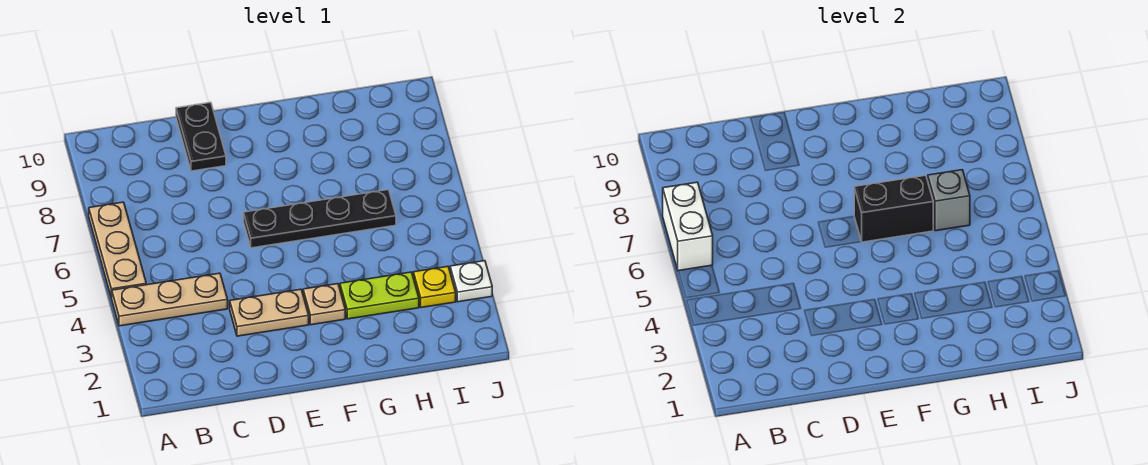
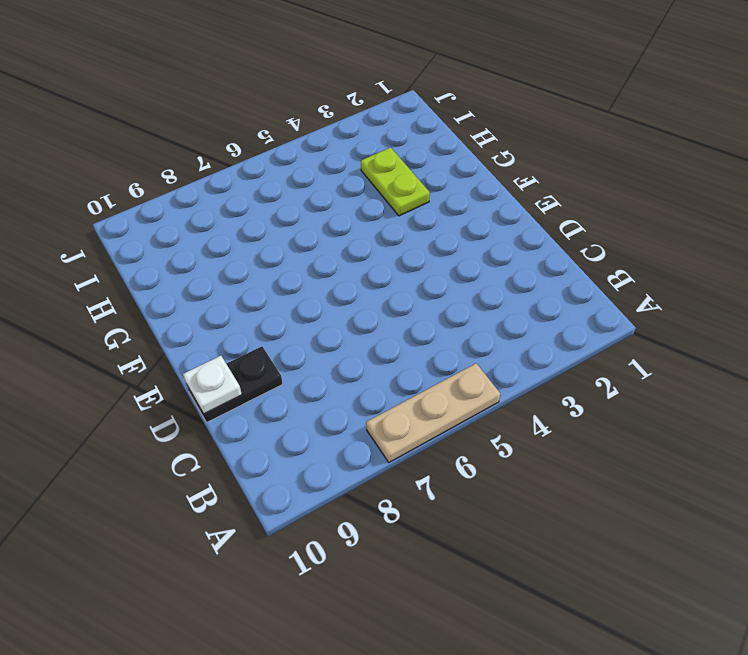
white 1x1 plate [183,356,242,414] -> white 1x1 plate moved to [450,261,492,302]
none -> tan 1x3 plate [112,273,228,326]
none -> tan 1x2 plate [230,289,309,336]
none -> black 1x4 plate [243,190,396,248]

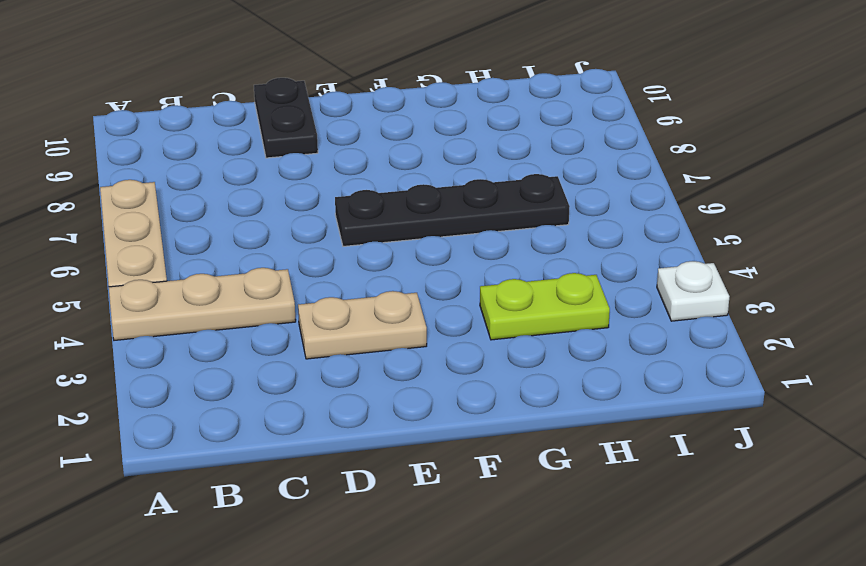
none -> tan 1x1 plate [303,284,345,325]
none -> yellow 1x1 plate [413,266,456,308]
none -> white 1x2 brick [663,182,713,271]

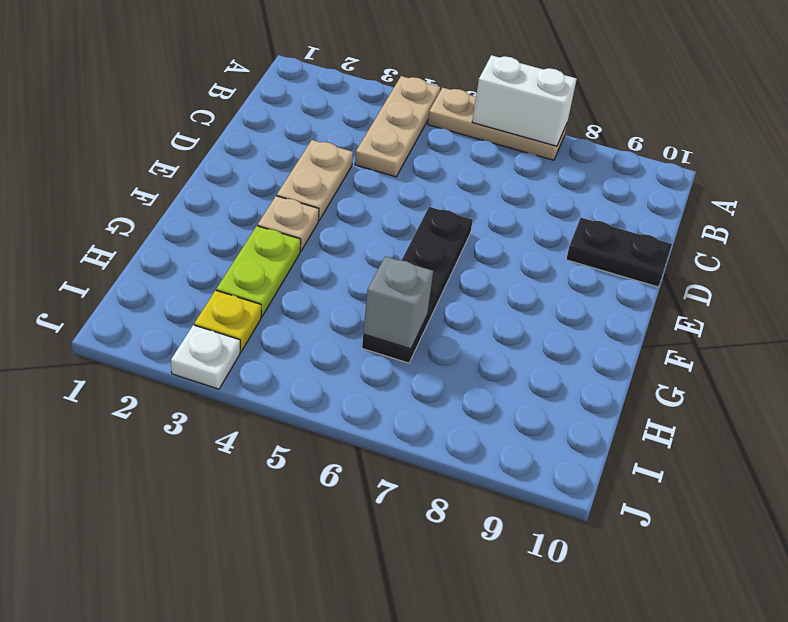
none -> black 1x2 brick [854,175,934,242]

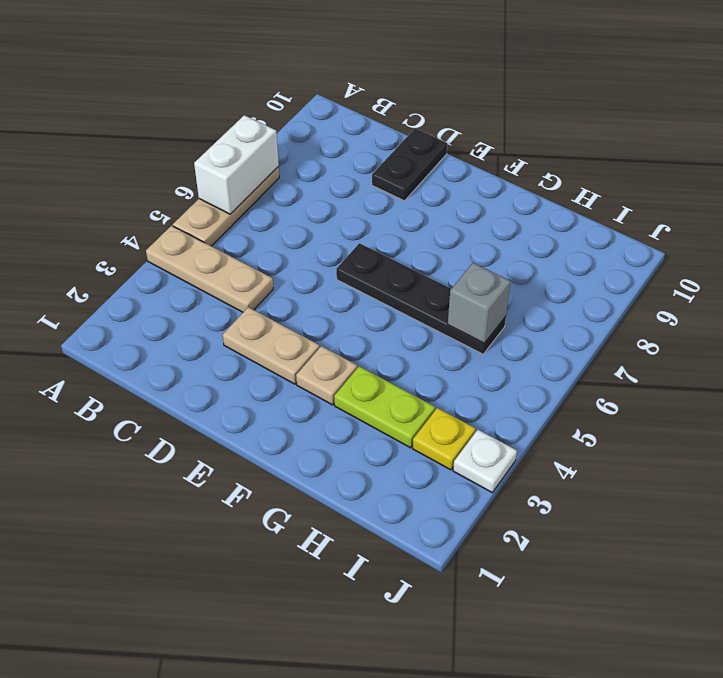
none -> black 1x2 brick [854,175,934,242]

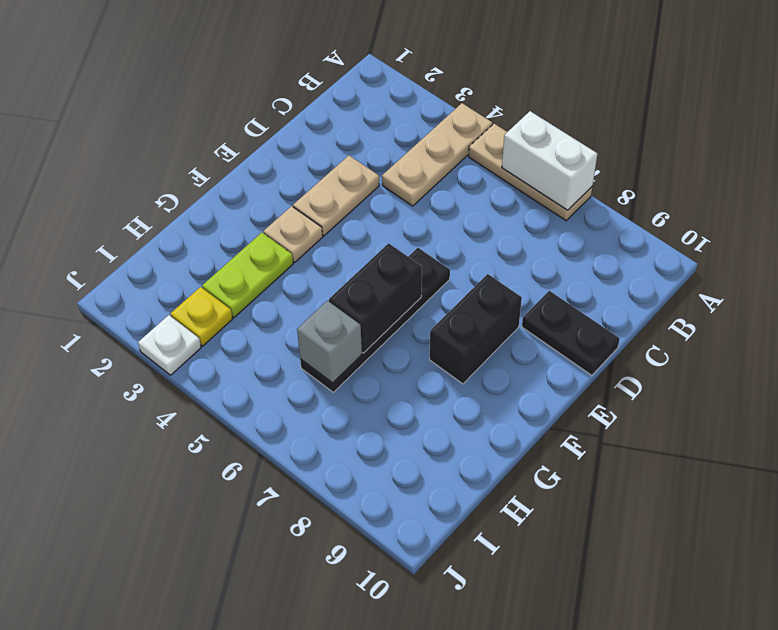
black 1x2 brick [430,274,522,384] -> none

